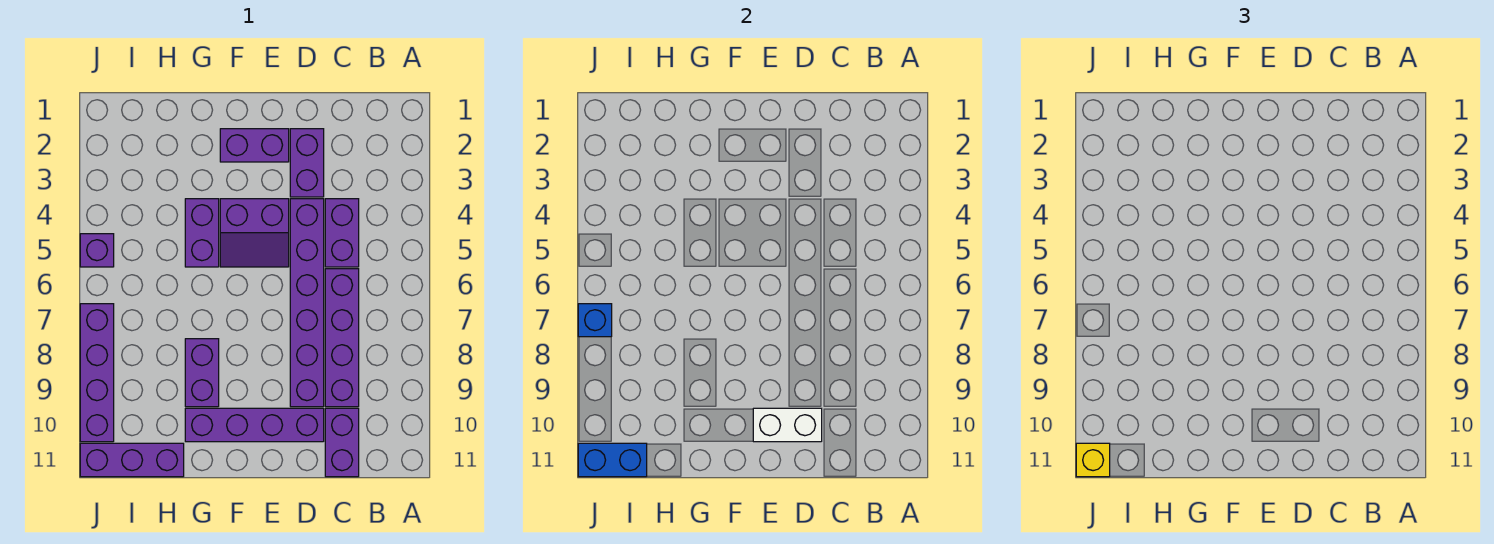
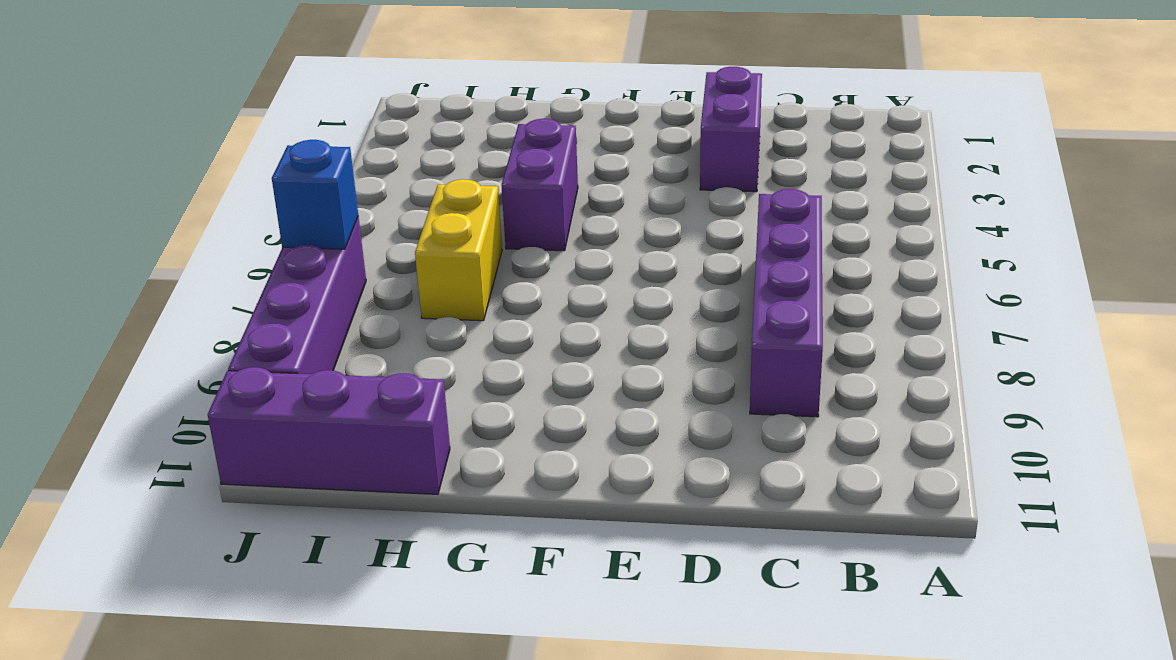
yellow 1x2 brick [415,179,502,321] -> none
none -> purple 1x2 brick [325,199,359,267]
none -> purple 1x2 brick [325,408,359,477]
none -> purple 1x6 brick [290,199,324,407]

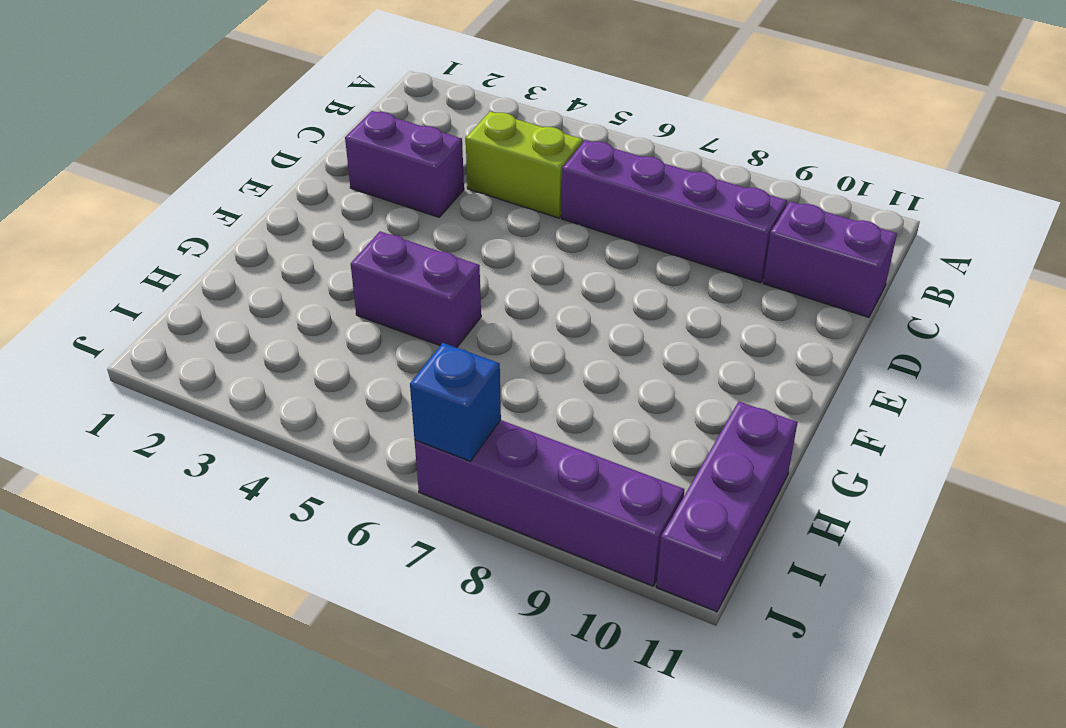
lime 1x2 brick [466,112,583,218] -> purple 1x2 brick [325,199,359,267]
none -> purple 1x6 brick [290,199,324,407]
none -> purple 1x4 brick [185,408,324,442]
none -> purple 1x2 brick [220,129,289,162]

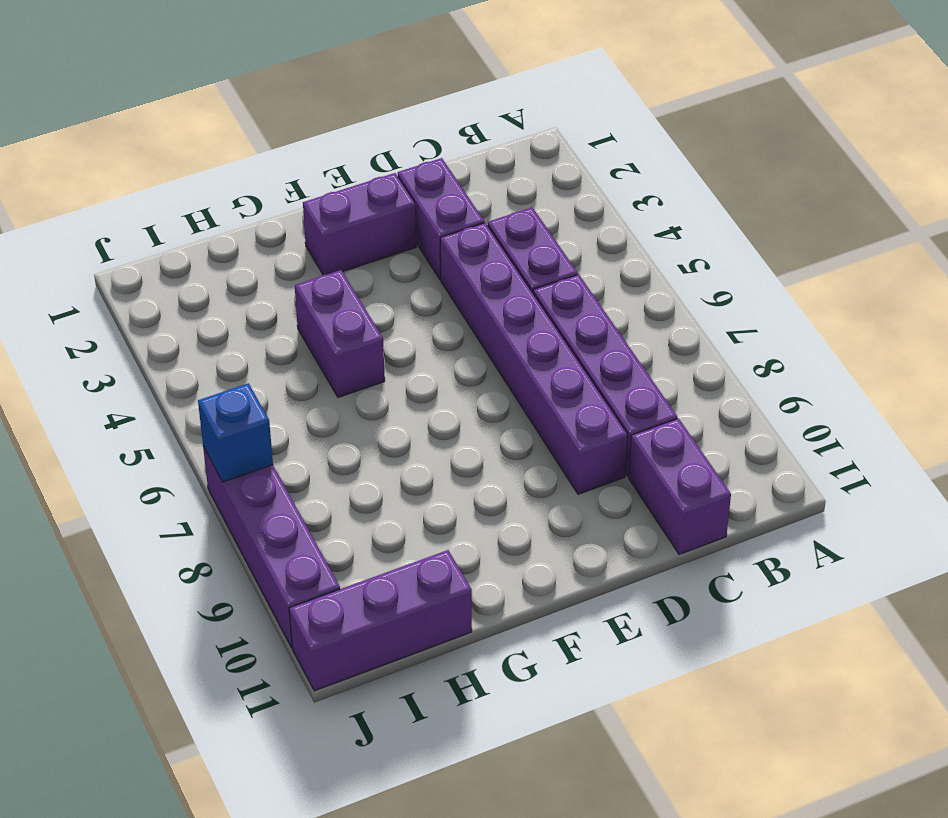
none -> purple 1x4 brick [185,408,324,442]
none -> purple 2x2 slope [220,199,289,267]
none -> purple 1x2 brick [185,339,219,407]

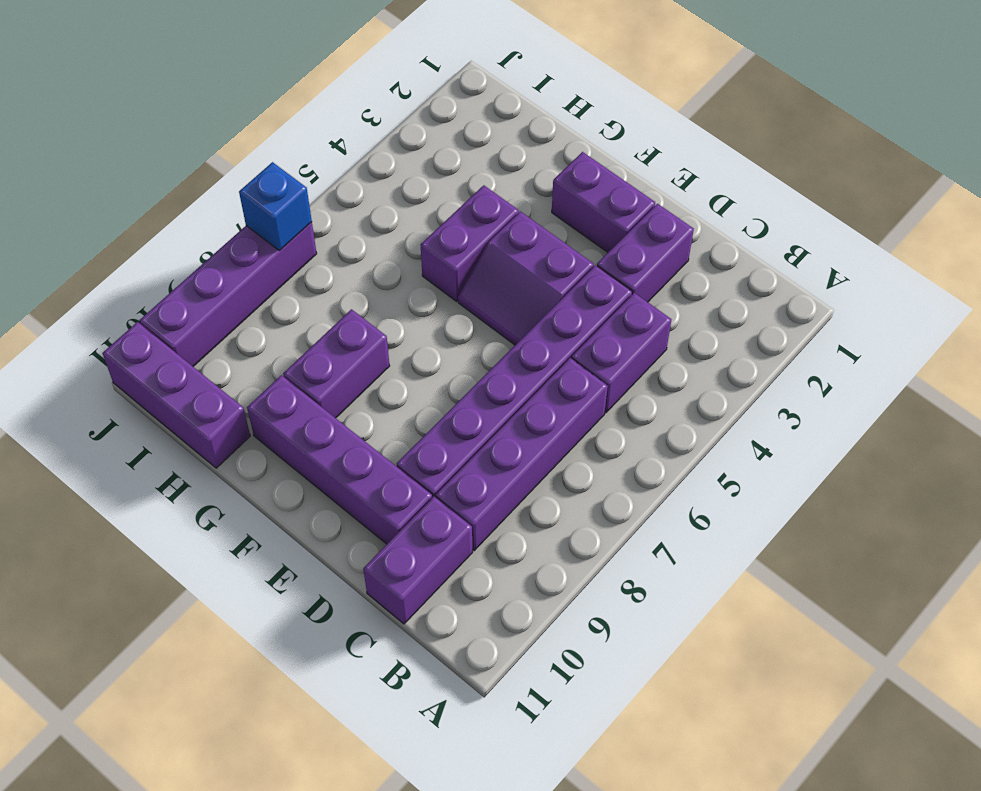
none -> purple 1x1 brick [80,234,114,267]
none -> white 1x2 brick [753,408,822,442]
none -> blue 1x2 brick [578,443,647,477]

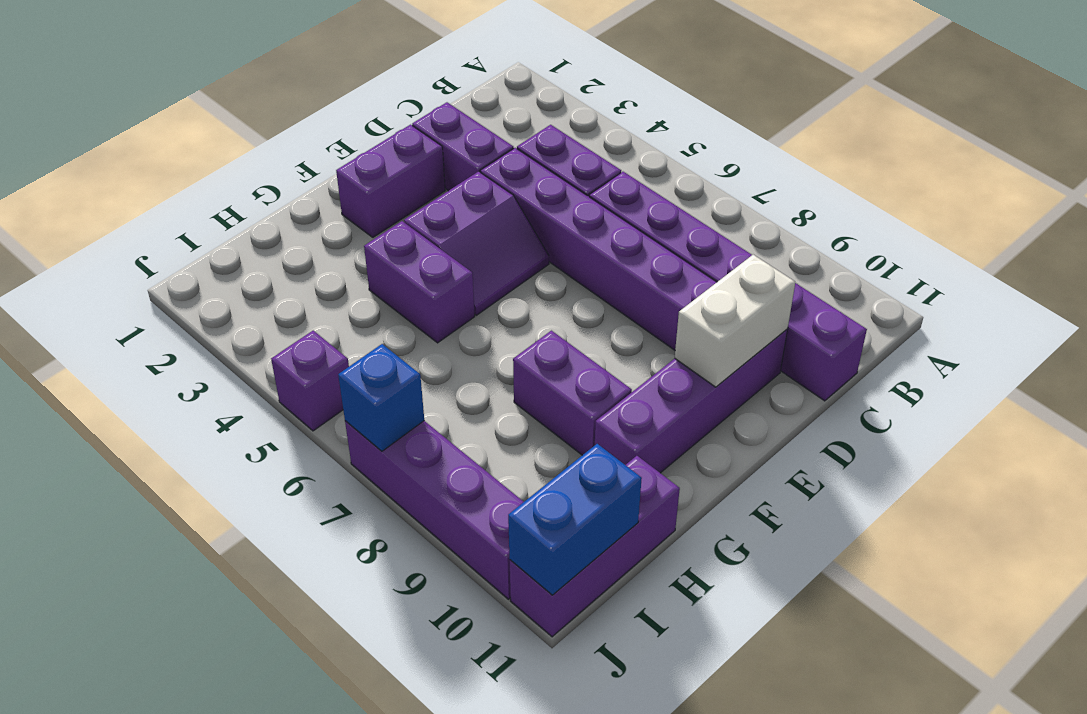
none -> yellow 1x1 brick [1076,443,1110,477]

